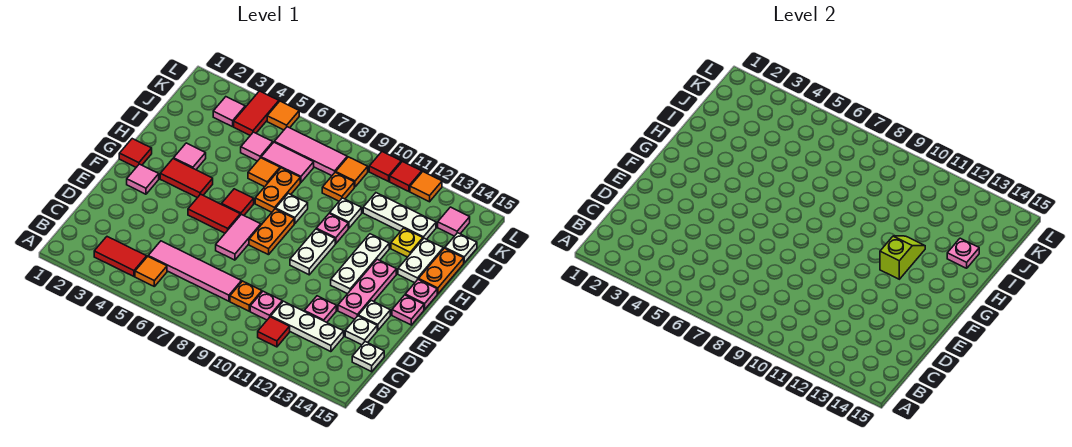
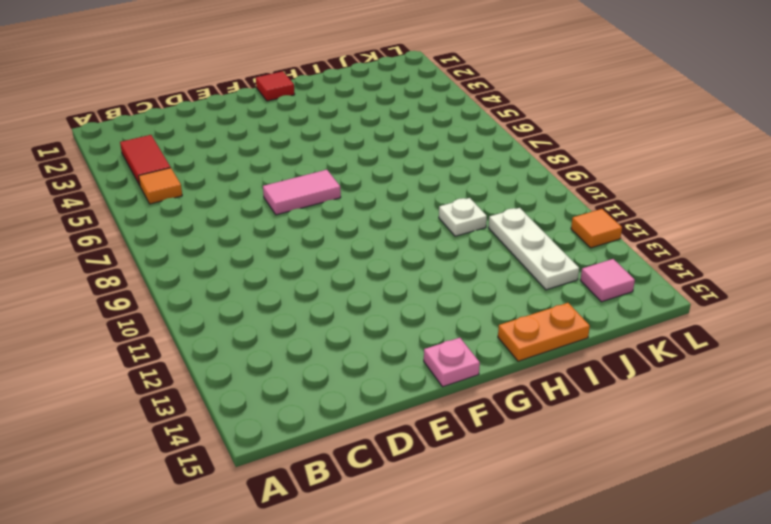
none -> red 1x1 tile [258,317,290,347]
none -> pink 1x4 tile [148,241,242,301]
none -> orange 1x1 plate [230,281,262,311]
none -> pink 1x1 plate [250,291,282,320]

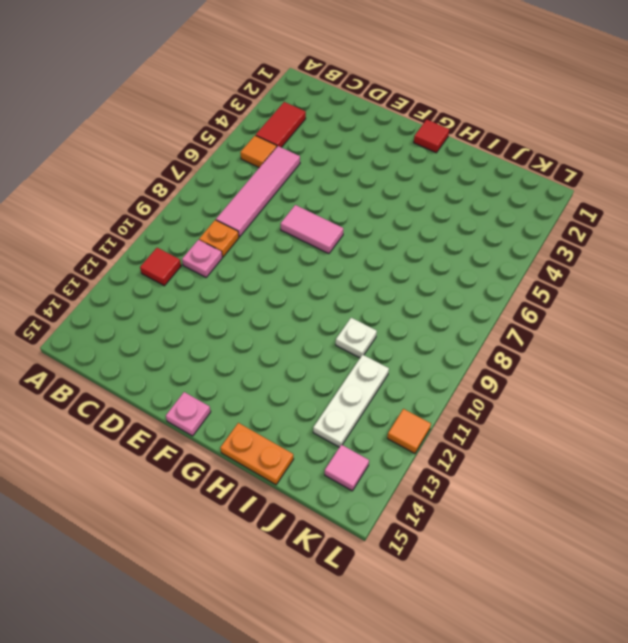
none -> white 1x3 plate [271,301,344,352]
none -> white 1x1 plate [352,342,384,372]
none -> pink 1x1 plate [304,296,336,322]
none -> white 1x1 plate [345,316,377,345]

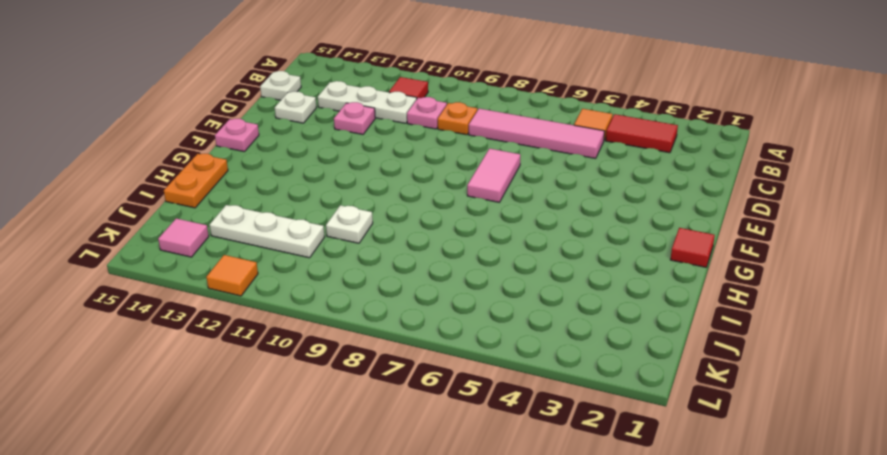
none -> pink 1x3 plate [338,259,396,319]
none -> white 1x1 plate [358,301,390,331]
none -> pink 1x1 tile [127,164,159,194]
none -> red 1x2 tile [188,194,240,233]

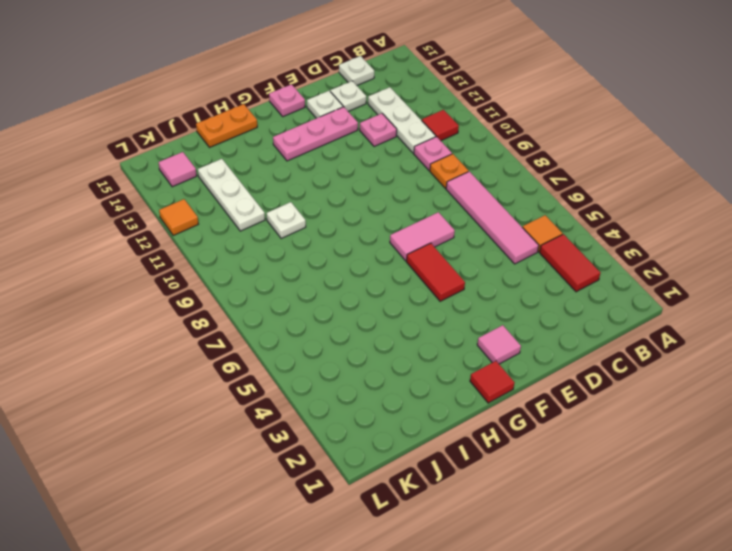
none -> orange 1x2 plate [249,209,294,255]
none -> white 1x2 plate [290,229,335,275]
none -> white 1x3 plate [331,234,389,294]
none -> red 1x2 tile [160,159,213,198]

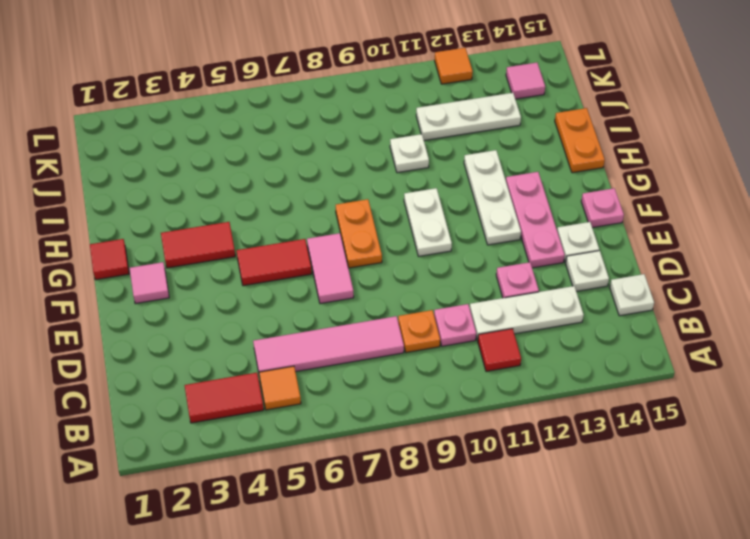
none -> red 1x1 tile [222,189,254,215]
none -> pink 1x1 plate [405,280,437,309]
none -> pink 1x1 tile [174,143,206,170]
none -> orange 1x2 plate [255,168,300,212]

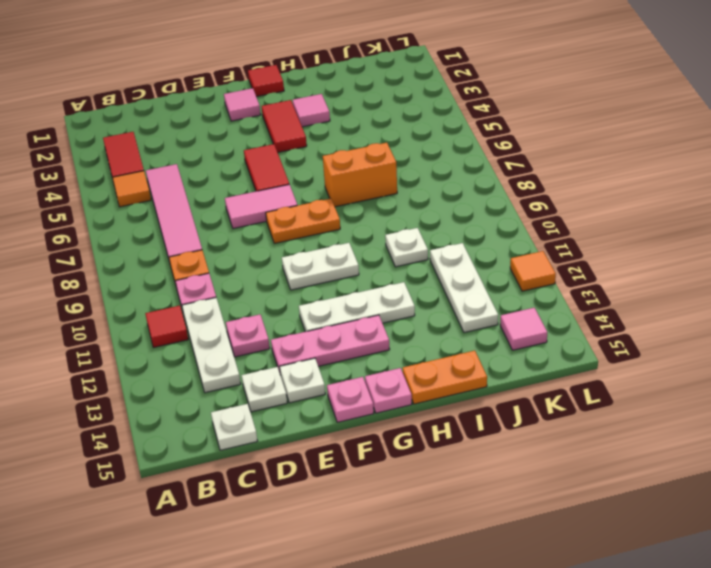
orange 1x2 brick [323,143,397,207] -> orange 1x2 plate [255,168,300,212]
none -> red 1x1 tile [222,189,254,215]
none -> white 1x1 plate [276,193,308,224]
none -> pink 1x1 plate [316,213,348,244]
none -> white 1x2 plate [398,238,443,283]

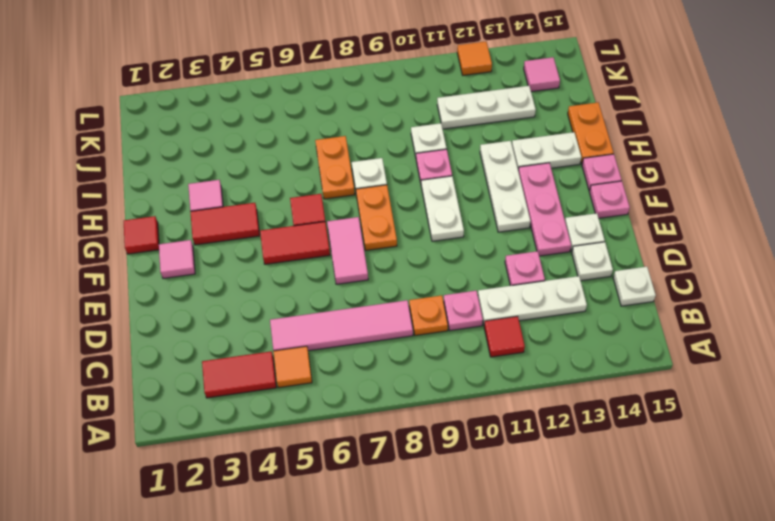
white 1x2 plate [512,132,581,170] -> white 1x2 plate turned to [398,238,443,283]
none -> orange 1x1 tile [248,158,280,187]
none -> yellow 1x1 plate [391,228,423,257]
none -> pink 1x1 tile [241,132,273,161]
none -> pink 1x2 tile [261,142,314,182]

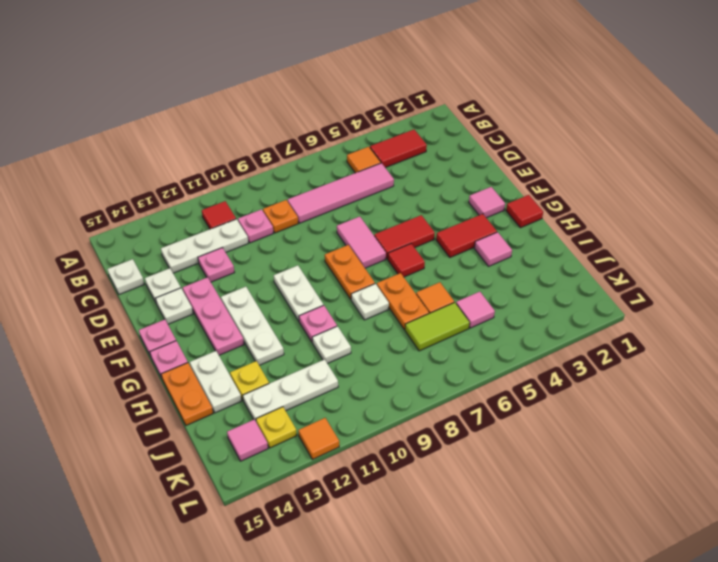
lime 1x2 tile [405,302,470,351] -> pink 1x2 tile [261,142,314,182]
yellow 1x1 plate [256,407,297,448] -> none
none -> orange 1x1 plate [322,172,354,201]
none -> white 1x1 plate [445,233,477,263]
none -> pink 1x1 tile [213,97,245,127]
none -> red 1x2 tile [234,91,279,135]

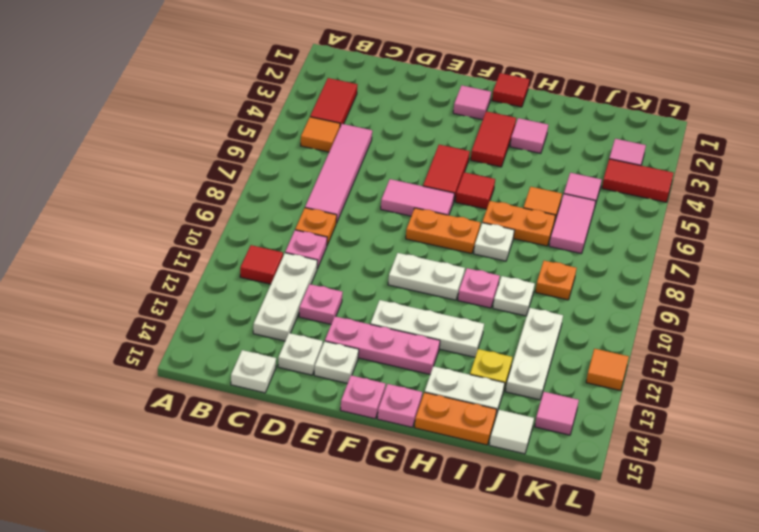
white 1x1 tile [489,410,534,454] -> white 1x1 plate [445,233,477,263]
none -> pink 1x3 tile [275,127,347,176]
none -> orange 1x1 tile [336,157,368,187]
none -> orange 1x1 tile [267,101,299,130]
none -> red 1x1 tile [369,152,401,181]

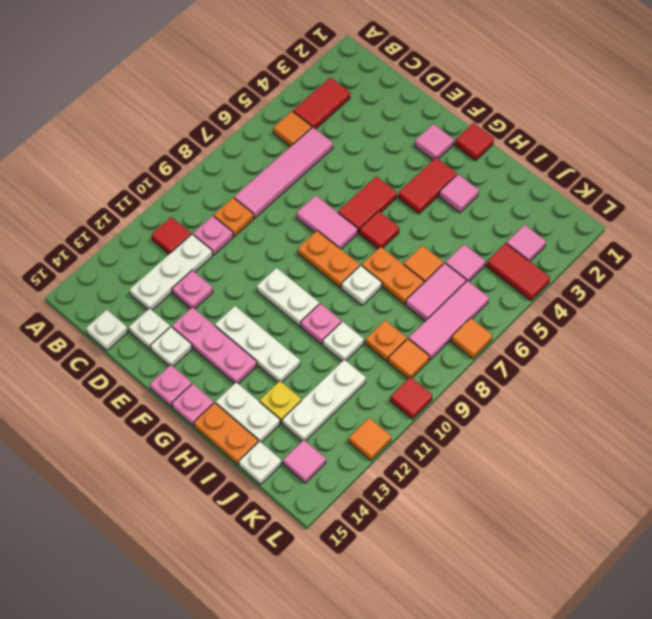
orange 1x1 tile [451,318,492,359] -> orange 1x1 tile moved to [267,101,299,130]
none -> red 1x1 tile [390,161,422,191]
none -> lime 1x2 slope [880,236,925,279]
none -> pink 1x1 plate [947,238,979,268]

